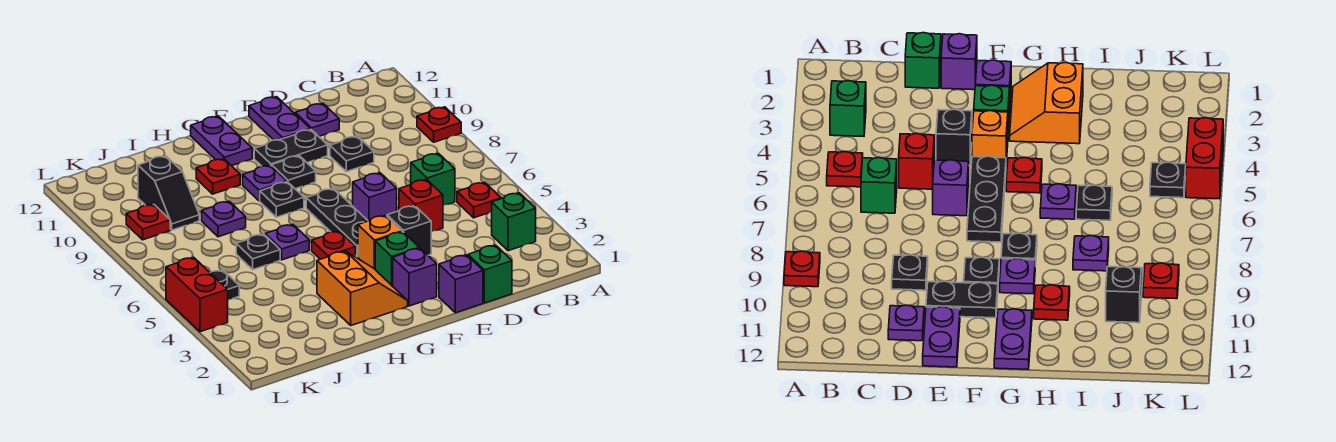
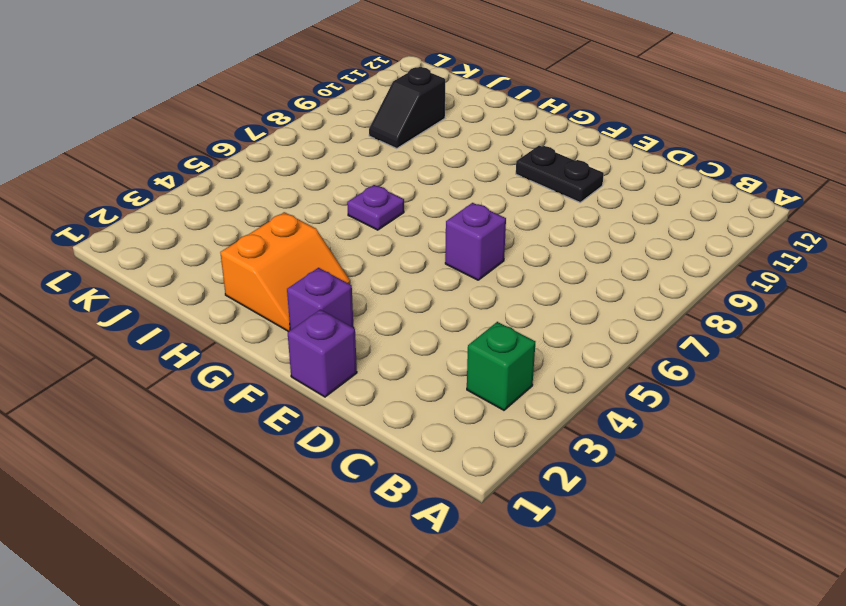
none -> red 1x1 plate [417,107,461,142]
none -> red 1x1 plate [457,182,501,218]
none -> green 1x1 brick [411,153,455,206]
none -> green 1x1 brick [468,245,512,303]

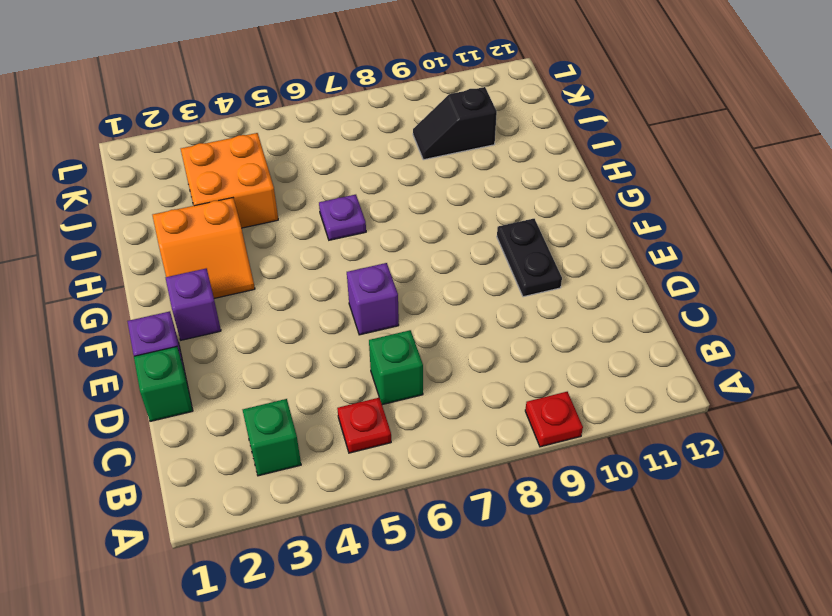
orange 2x2 brick [181,133,278,228] -> none
none -> red 1x1 brick [399,180,443,232]
none -> black 1x1 plate [330,136,374,172]
none -> purple 1x1 plate [295,103,339,136]
none -> black 1x1 brick [387,206,431,255]

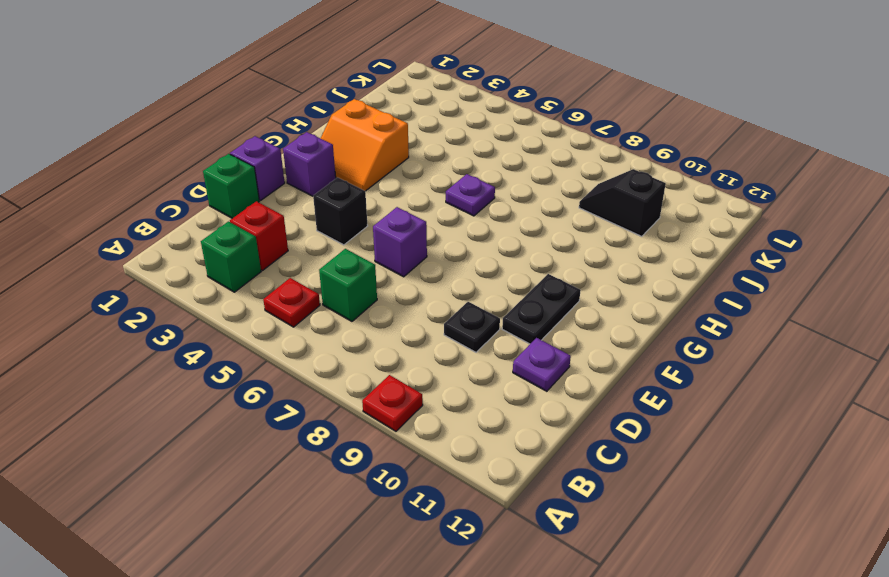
red 1x1 brick [230,201,288,271] -> red 1x1 brick moved to [399,180,443,232]
none -> purple 1x2 plate [249,97,310,140]
none -> green 1x1 brick [375,232,419,286]
none -> orange 1x1 brick [358,215,402,269]
none -> black 1x3 plate [306,188,368,257]

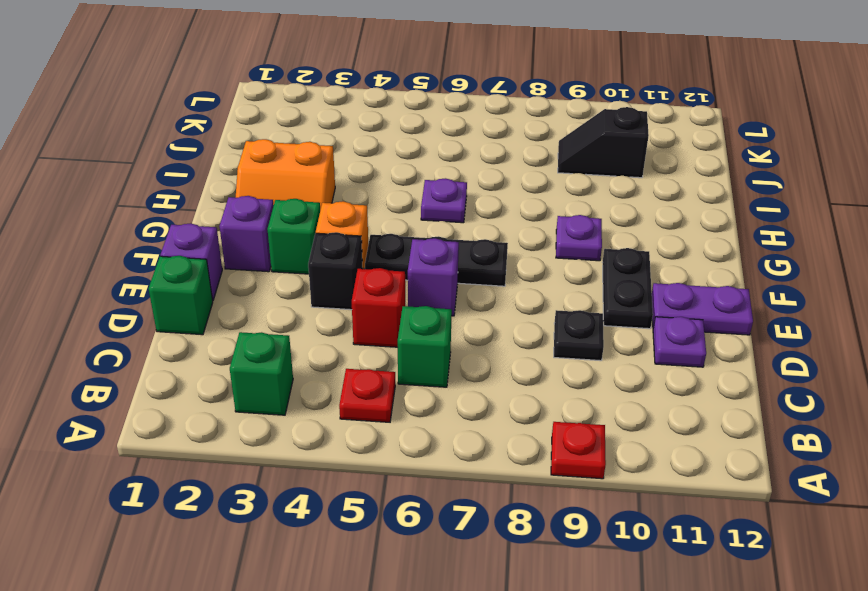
none -> black 1x1 plate [272,156,316,189]
none -> red 1x1 plate [312,231,356,259]
none -> black 1x1 plate [260,182,304,217]
none -> purple 1x2 plate [191,116,252,166]

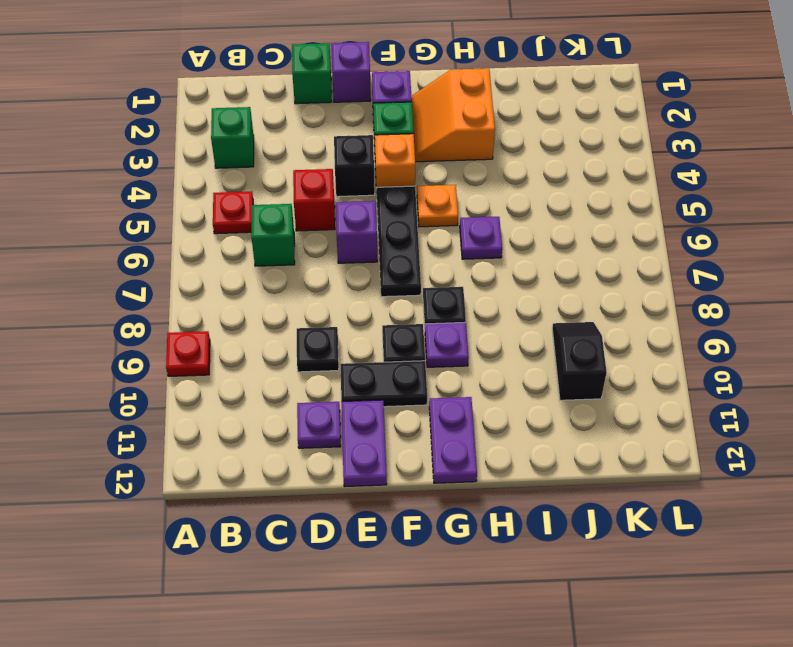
orange 1x1 plate [417,185,458,227] -> red 1x1 plate [312,231,356,259]
none -> red 1x1 plate [196,159,240,194]
none -> black 1x1 plate [236,234,280,269]
none -> purple 1x1 plate [202,201,246,237]
none -> black 1x1 plate [210,270,239,300]

